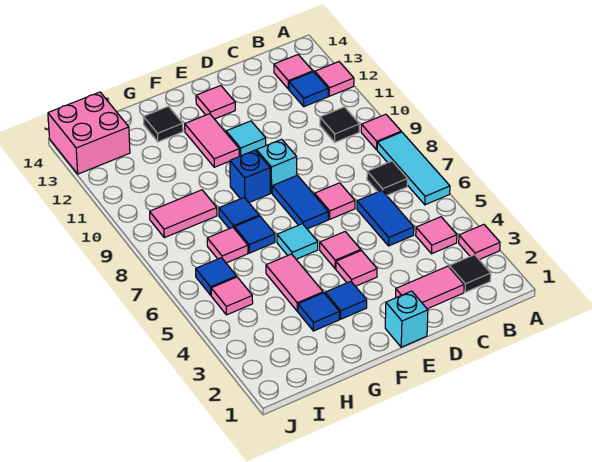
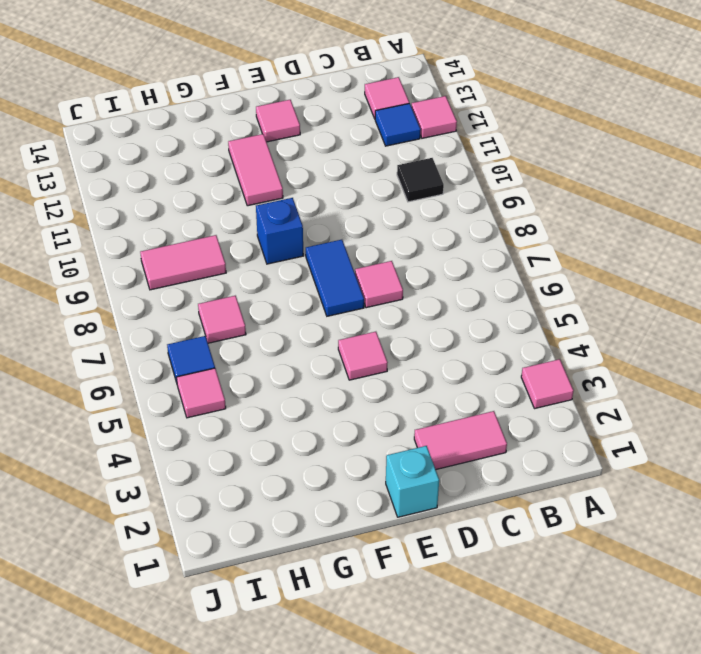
none -> cyan 1x3 tile [377,132,450,205]
none -> pink 1x1 tile [361,114,401,150]
none -> black 1x1 tile [449,255,491,292]
none -> pink 1x1 tile [416,217,457,254]

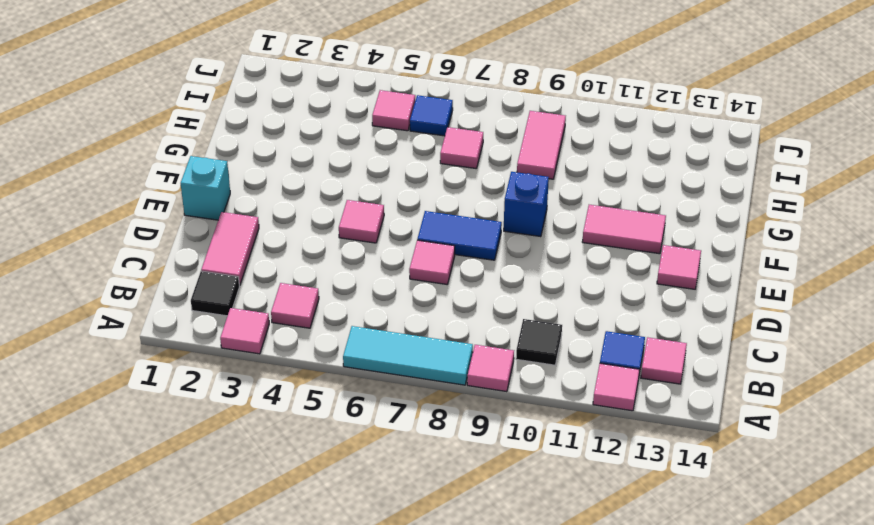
none -> black 1x1 tile [367,161,408,195]
none -> blue 1x2 tile [357,191,414,246]
none -> pink 1x1 tile [336,251,377,286]
none -> cyan 1x1 brick [257,139,297,193]

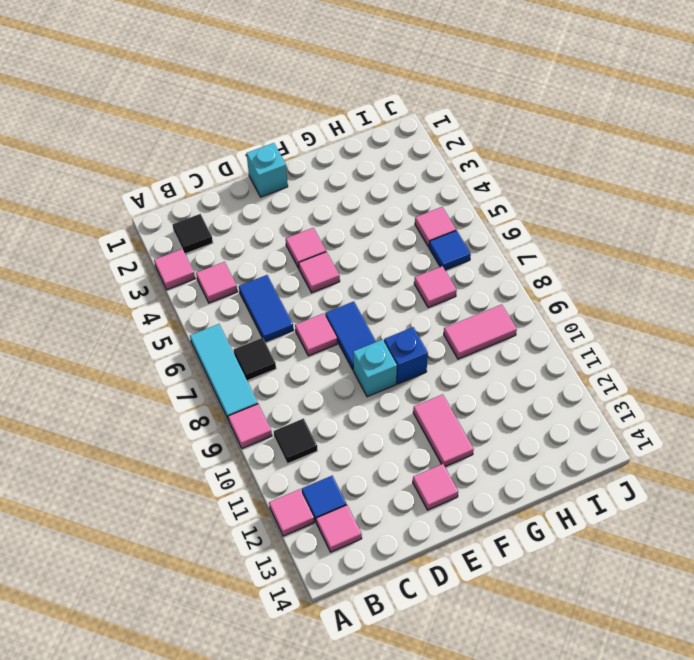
none -> pink 1x2 tile [396,266,464,309]
none -> cyan 1x1 tile [226,121,266,156]
none -> blue 1x1 tile [325,281,367,319]
none -> cyan 1x1 tile [277,224,318,259]

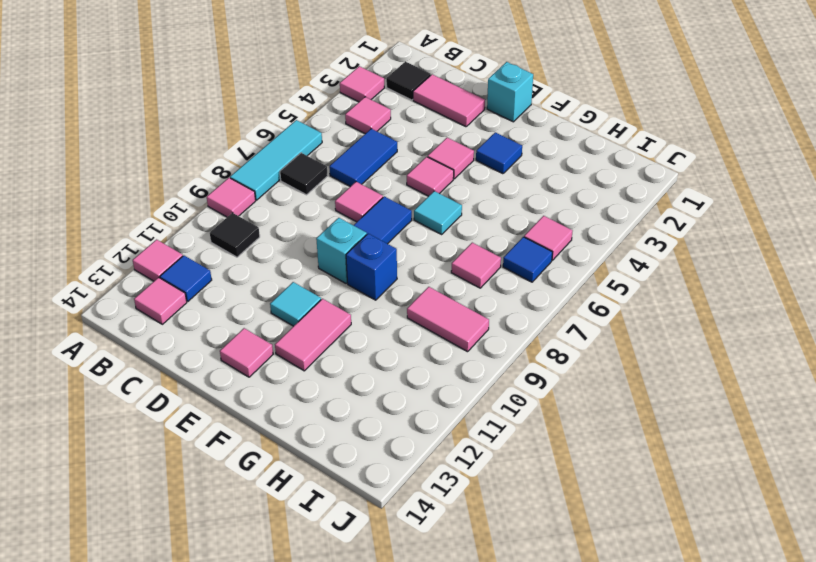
none -> blue 1x1 tile [298,293,340,331]
none -> pink 1x2 tile [266,254,323,311]
none -> blue 1x1 tile [234,216,275,253]
none -> blue 1x1 tile [219,198,259,229]

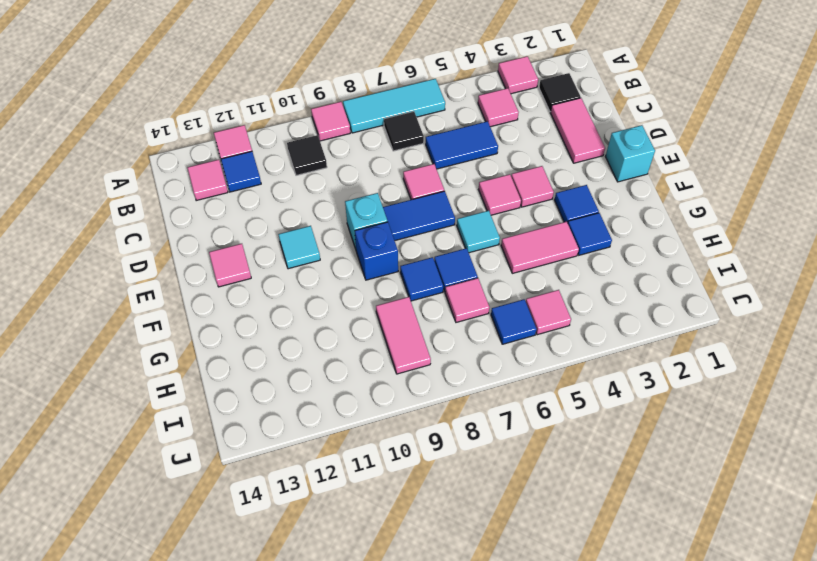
none -> pink 1x2 tile [185,114,239,167]
none -> black 1x1 tile [143,106,183,142]
none -> pink 2x2 brick [48,92,130,174]

